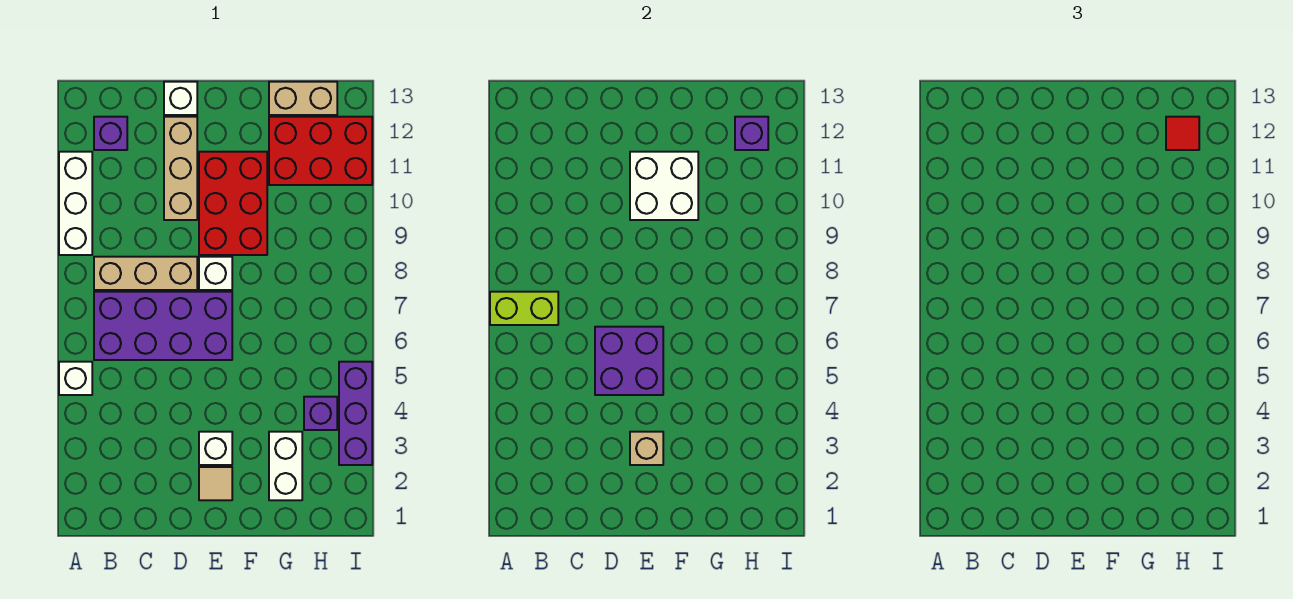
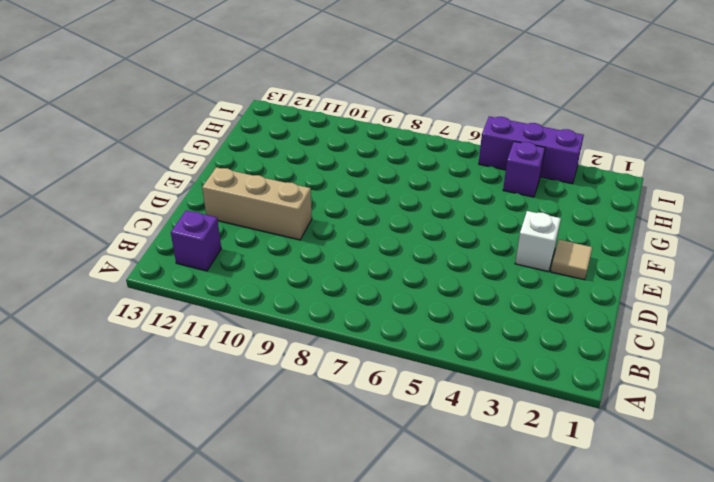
none -> white 1x1 brick [59,362,92,395]
none -> white 1x3 brick [59,152,92,255]
none -> purple 2x4 brick [94,292,232,360]

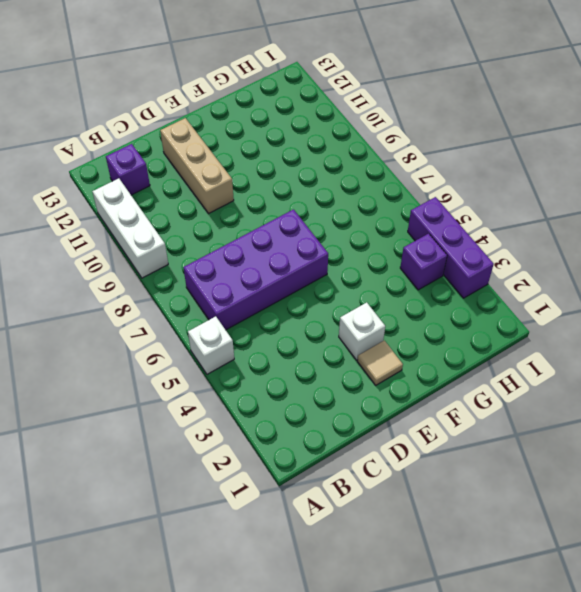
none -> tan 1x3 brick [94,257,197,290]
none -> white 1x1 brick [164,82,197,115]
none -> white 1x1 brick [199,257,232,290]

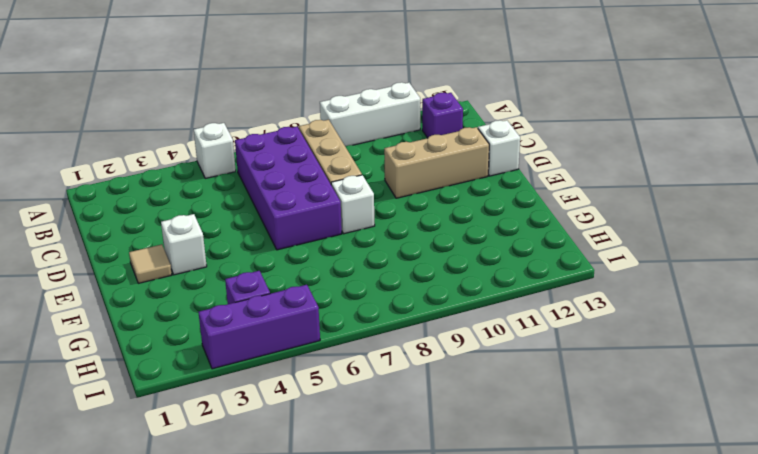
none -> red 2x3 brick [199,152,267,255]
none -> white 1x2 brick [269,432,302,500]
none -> red 2x3 brick [269,117,372,185]

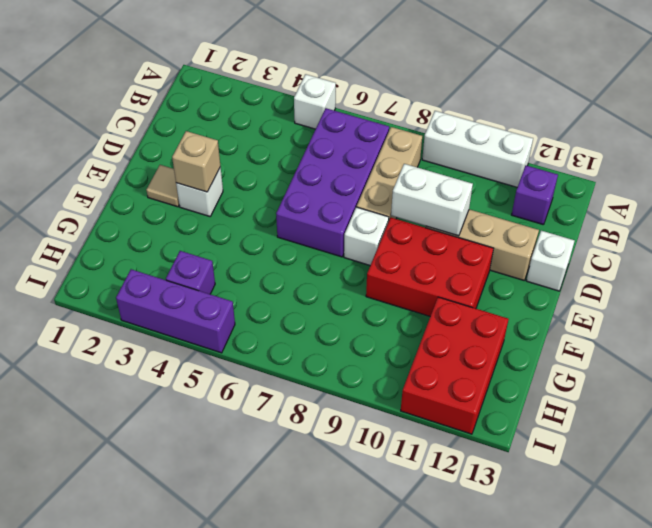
white 1x2 brick [391,164,473,236] -> white 1x2 brick moved to [269,432,302,500]
none -> tan 1x2 brick [269,82,337,115]
none -> lime 1x2 brick [490,292,558,325]
none -> purple 2x2 brick [595,327,663,395]

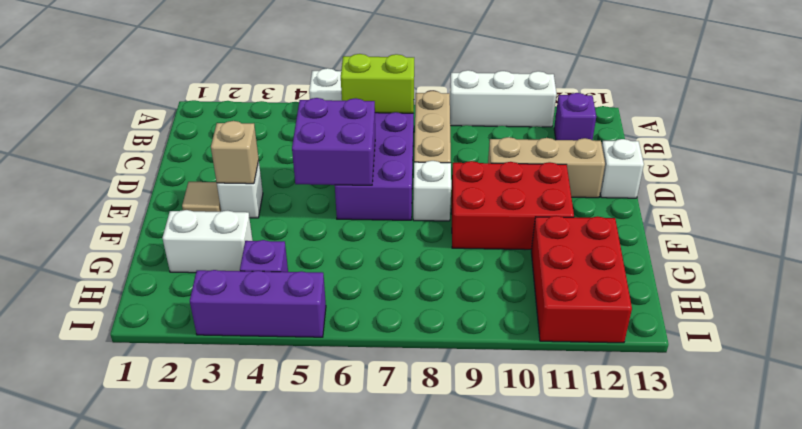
lime 1x2 brick [341,54,414,113] -> lime 1x2 brick turned to [490,292,558,325]
none -> tan 1x2 brick [269,82,337,115]
none -> white 2x2 brick [630,152,698,220]
none -> purple 1x1 brick [735,117,768,150]

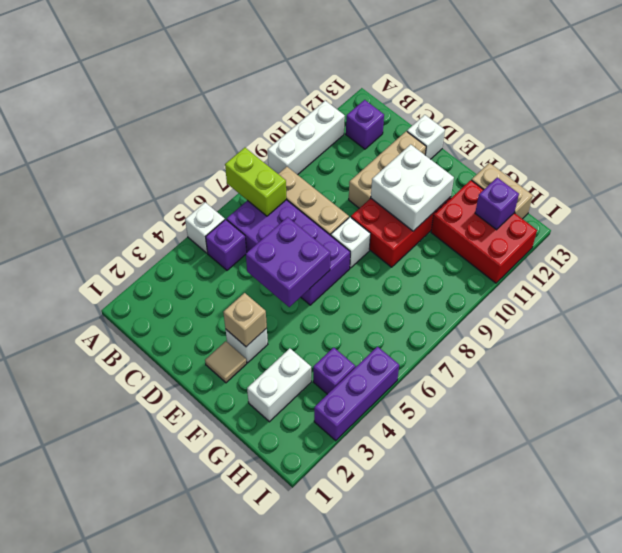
purple 1x1 brick [206,219,247,270] -> none
none -> red 1x1 tile [1166,117,1199,150]

